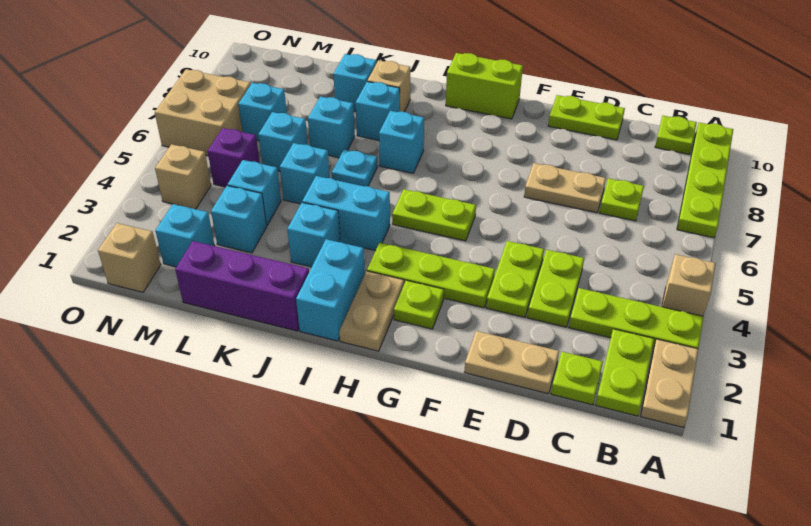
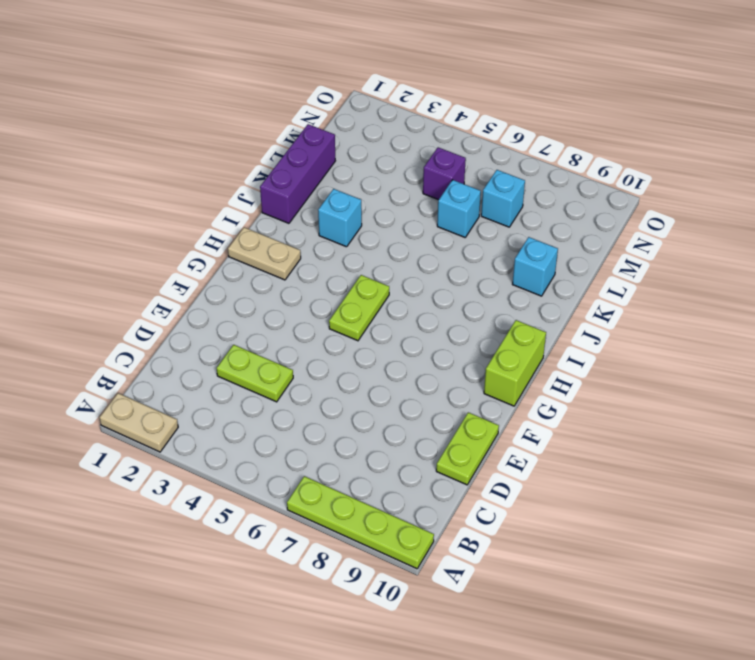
none -> lime 1x3 plate [569,288,704,349]
none -> tan 1x1 brick [662,254,716,316]
none -> lime 1x2 plate [595,329,654,416]
none -> lime 1x1 plate [655,116,697,154]

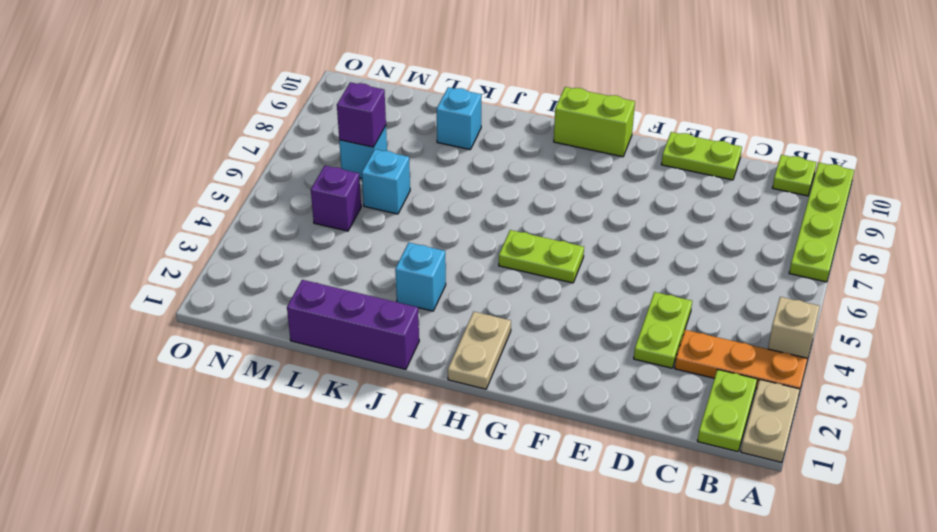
orange 1x3 plate [675,330,808,393] -> lime 1x3 plate [569,288,704,349]
purple 1x1 brick [337,82,386,147] -> none
none -> lime 1x1 plate [551,352,603,405]
none -> lime 1x1 plate [600,178,644,221]
none -> tan 1x2 plate [464,331,559,394]
none -> tan 1x2 plate [524,163,606,213]

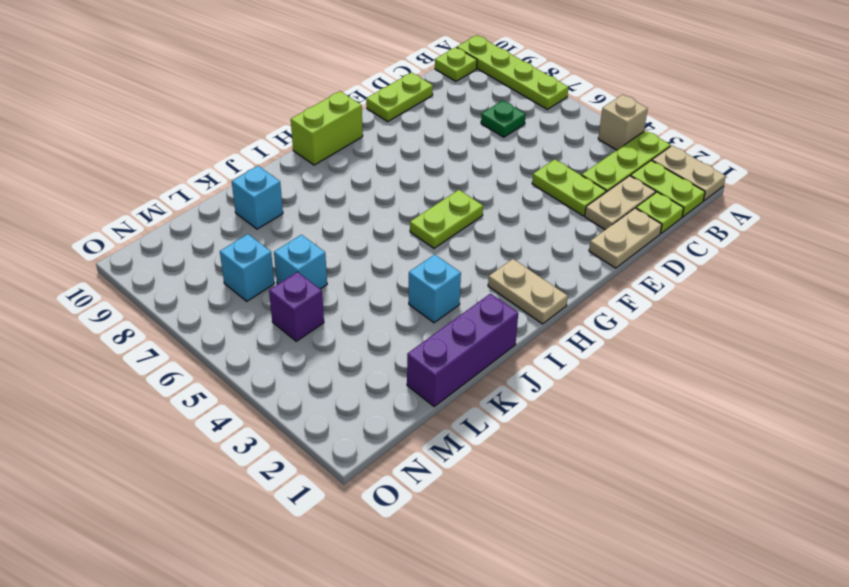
tan 1x2 plate [585,176,656,230] -> tan 1x2 plate moved to [524,163,606,213]
green 1x1 plate [481,100,526,137] -> lime 1x1 plate [600,178,644,221]
none -> lime 1x2 plate [486,241,544,317]
none -> lime 1x3 plate [367,243,495,308]
none -> lime 1x1 plate [394,280,444,329]
none -> cyan 1x2 brick [296,239,365,341]

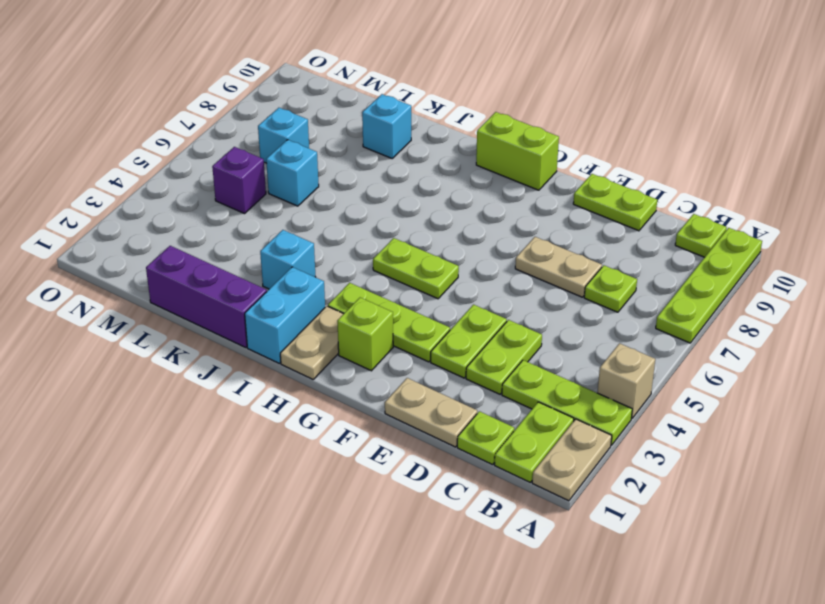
lime 1x1 brick [337,298,393,371] -> lime 1x1 plate [394,280,444,329]
none -> cyan 1x2 brick [302,176,390,251]
none -> cyan 1x1 brick [379,111,424,173]
none -> cyan 1x1 plate [332,149,378,186]
none -> cyan 1x1 brick [356,82,400,140]

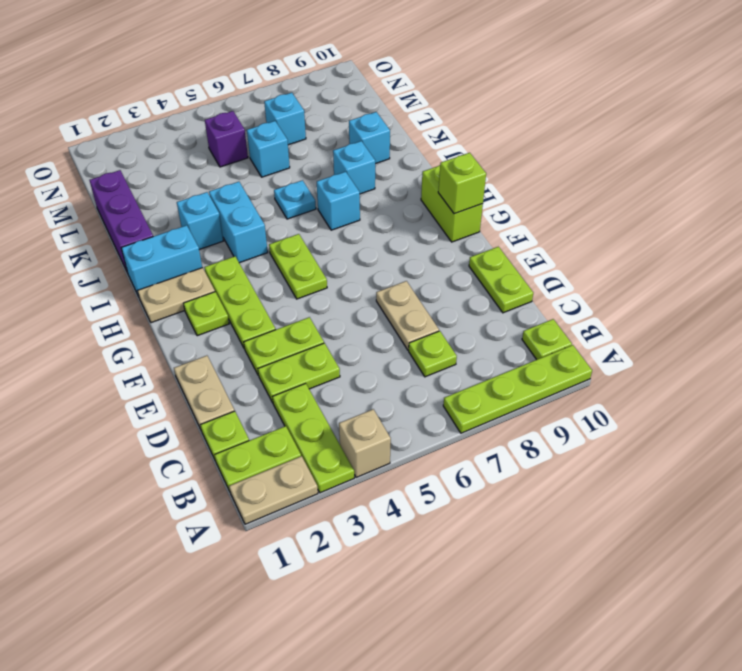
lime 1x1 brick [438,153,486,214] -> none
none -> tan 1x1 brick [367,60,410,112]
none -> cyan 1x1 brick [280,143,330,204]
none -> cyan 1x1 brick [308,97,355,158]
none -> cyan 1x1 brick [211,186,267,253]

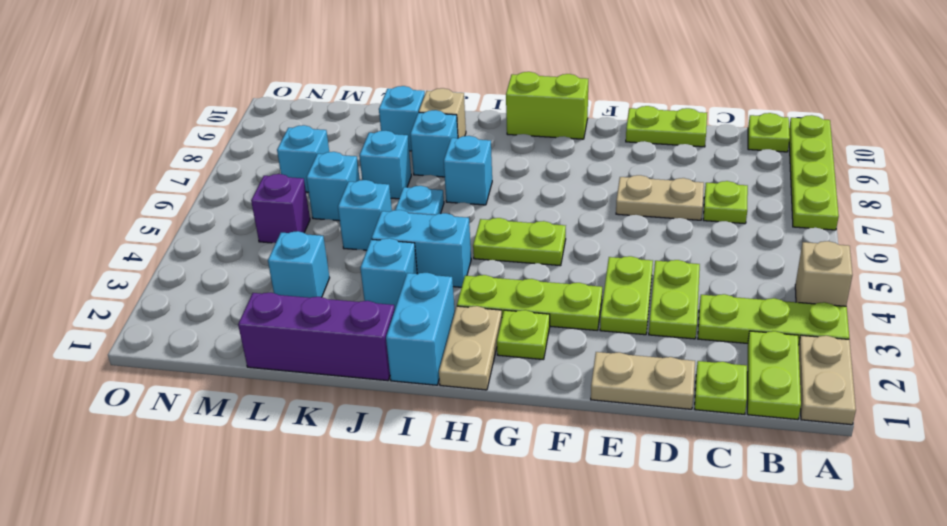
none -> cyan 1x1 brick [228,160,281,226]
none -> cyan 1x1 brick [156,204,215,267]
none -> tan 1x1 brick [98,223,161,292]
none -> tan 1x1 brick [155,144,211,209]

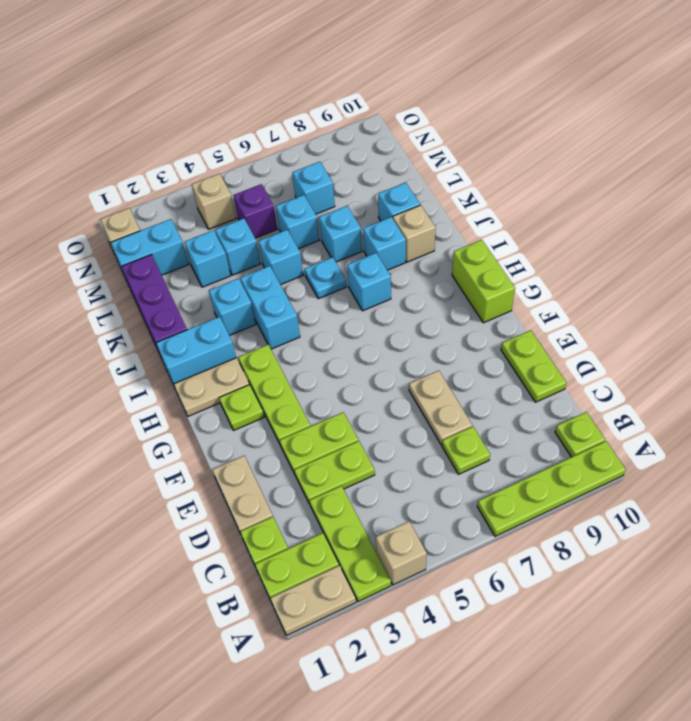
cyan 1x2 brick [111,219,189,283] -> cyan 1x1 brick [156,204,215,267]
none -> lime 1x2 plate [392,189,476,241]
none -> tan 2x2 brick [155,69,251,156]

